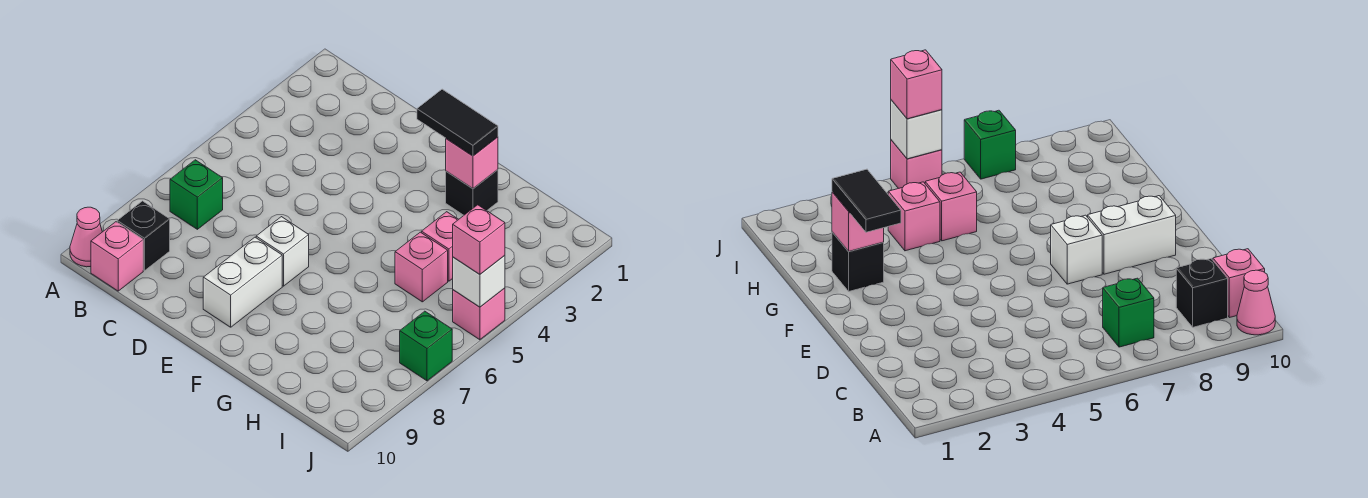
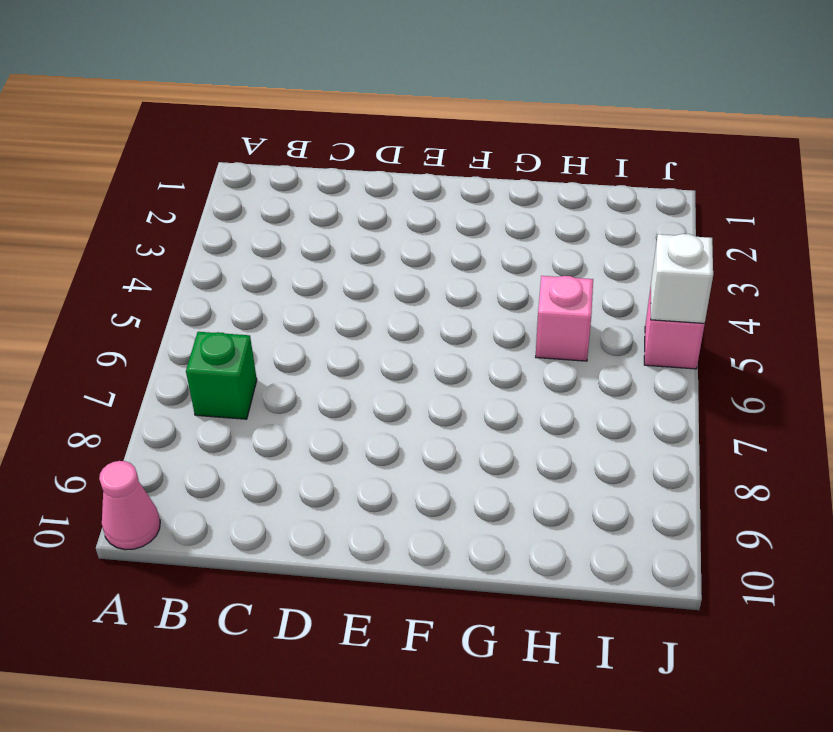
none -> black 1x1 brick [117,201,170,270]
none -> pink 1x1 brick [91,222,143,291]
none -> white 1x1 brick [256,217,309,286]

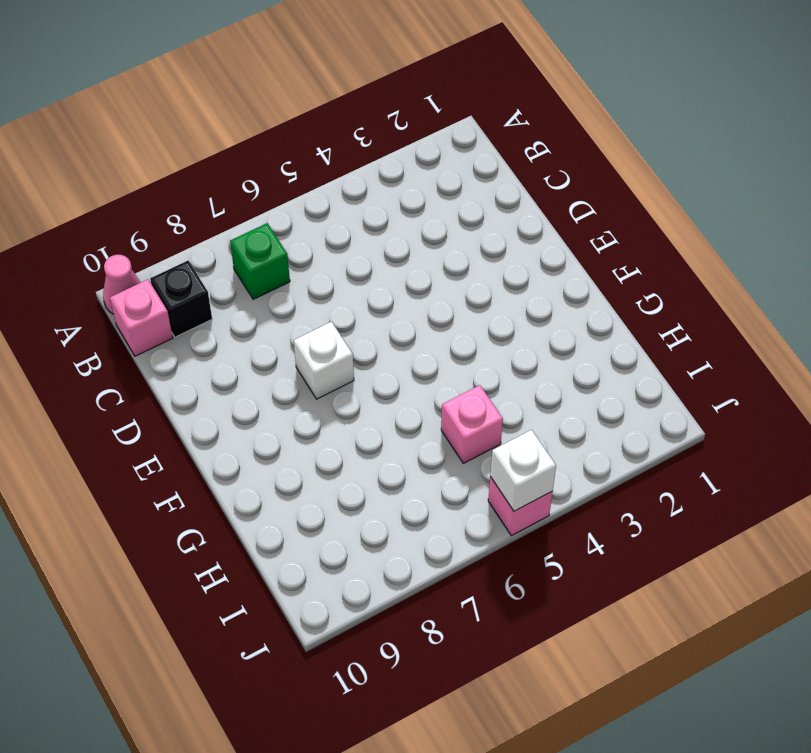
none -> white 1x2 brick [203,237,282,327]
none -> black 1x1 brick [446,170,498,215]
none -> pink 1x1 brick [422,212,459,281]

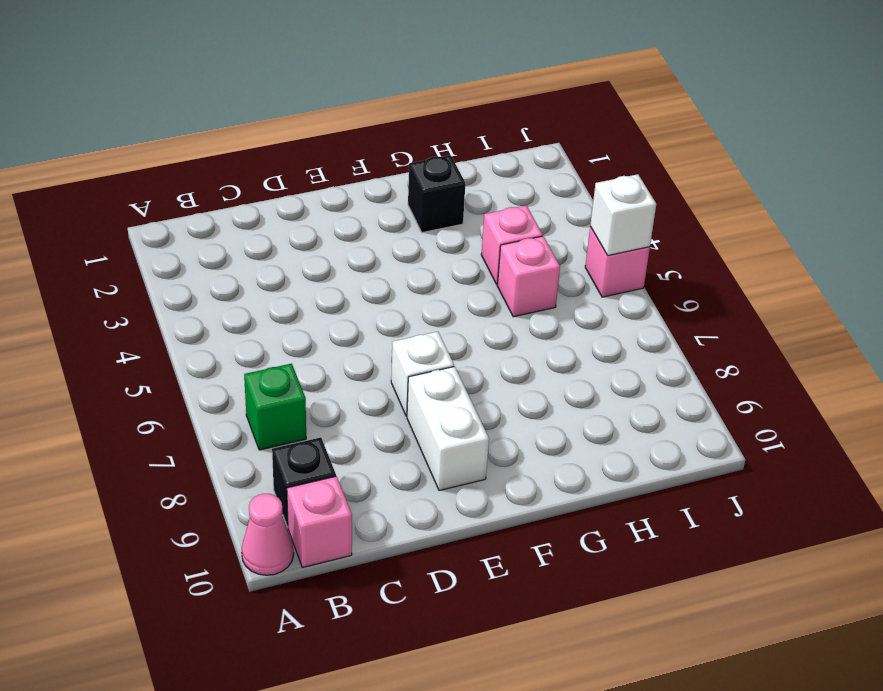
none -> green 1x1 brick [400,311,452,381]
none -> pink 1x1 brick [446,137,498,189]
none -> black 1x2 tile [417,89,498,156]

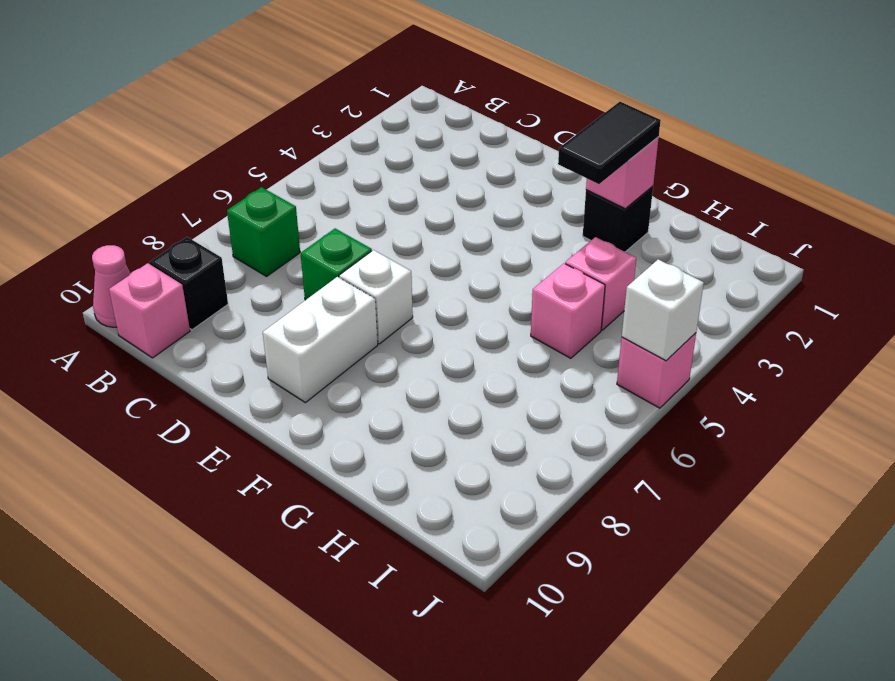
green 1x1 brick [301,229,372,300] -> green 1x1 brick moved to [400,311,452,381]
black 1x2 tile [558,102,661,184] -> black 1x2 tile turned to [417,89,498,156]
none -> pink 1x1 brick [453,205,505,274]

